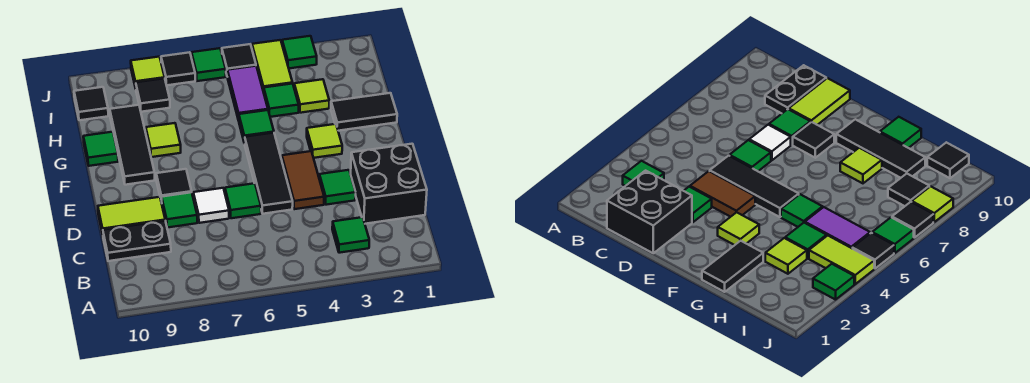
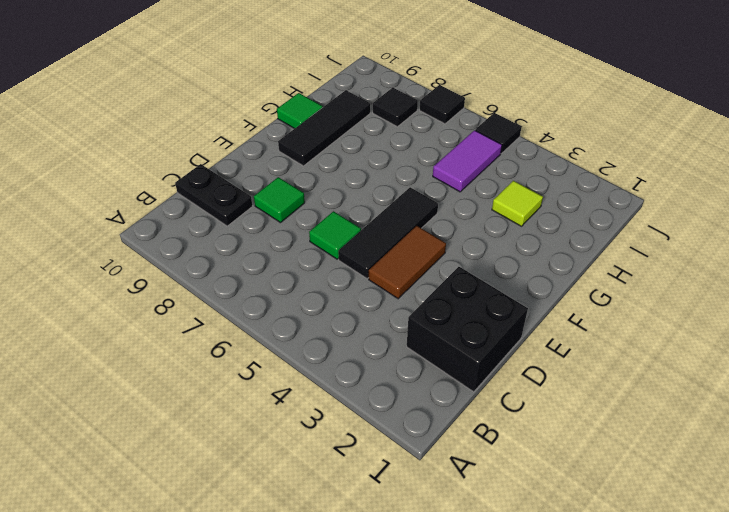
none -> green 1x1 tile [332,217,369,253]
none -> green 1x1 tile [319,170,356,205]
none -> white 1x1 tile [193,188,229,223]

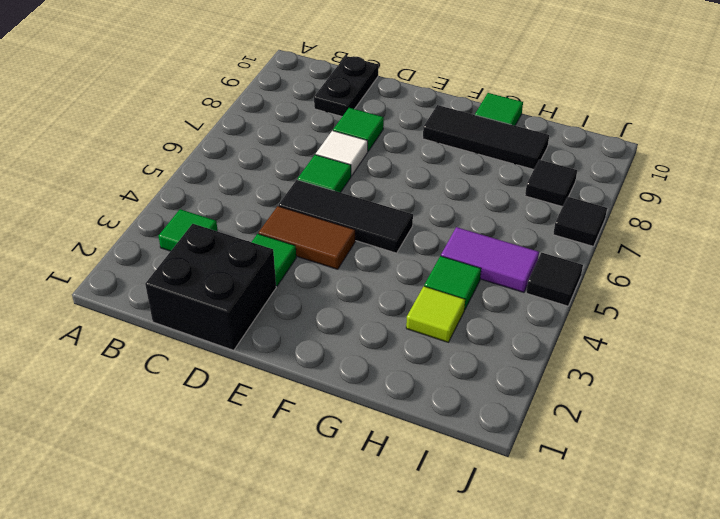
none -> lime 1x2 tile [98,197,165,234]
none -> black 1x1 tile [156,169,192,203]
none -> lime 1x1 tile [307,124,342,158]

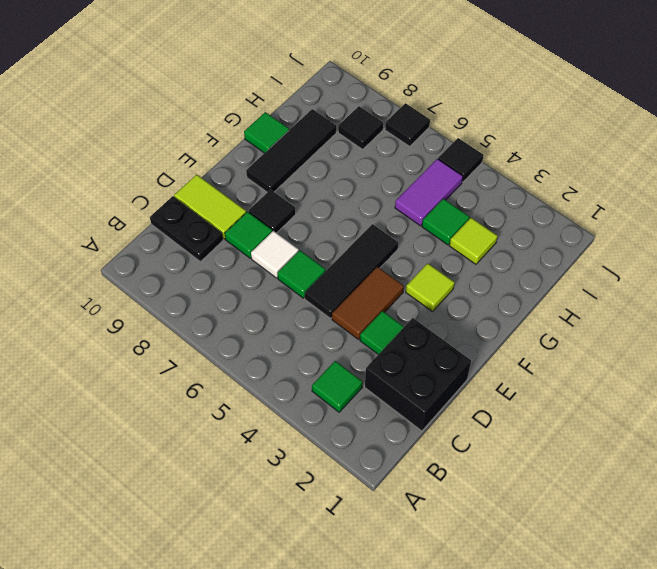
none -> black 1x2 tile [331,93,397,131]
none -> green 1x1 tile [239,110,274,144]
none -> lime 1x1 tile [146,123,181,157]

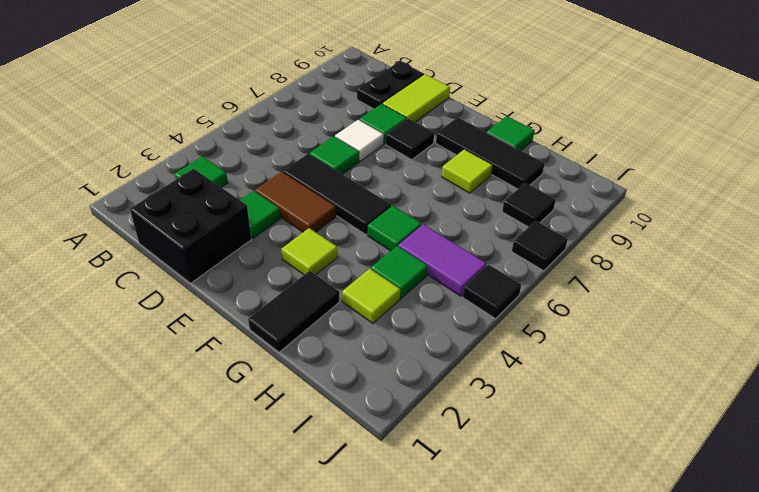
none -> lime 1x2 tile [252,40,293,92]
none -> black 1x1 tile [74,87,108,120]
none -> green 1x1 tile [282,36,317,68]

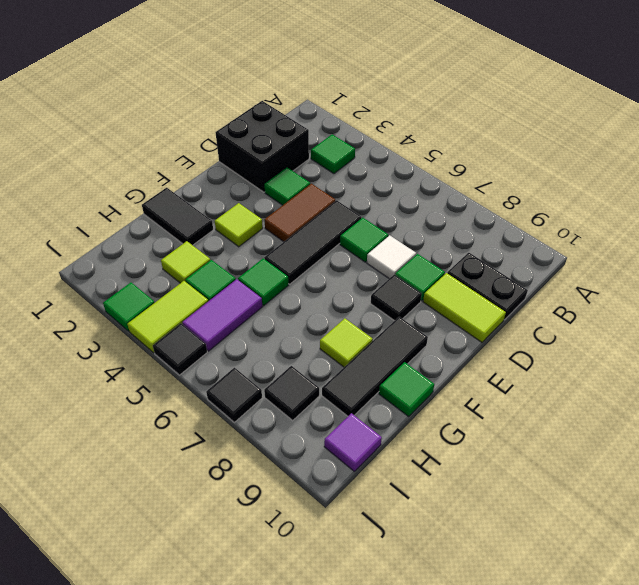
purple 1x1 tile [324,413,382,471] -> black 1x1 tile [74,87,108,120]
none -> green 1x1 tile [192,48,226,81]
none -> lime 1x1 tile [131,57,165,88]

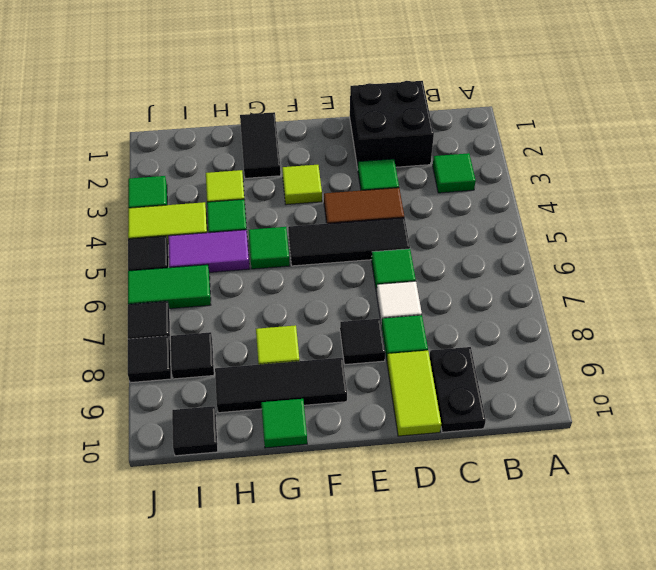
green 1x2 tile [128,265,211,309] -> green 1x1 tile [192,48,226,81]
black 1x1 tile [128,336,171,383] -> lime 1x1 tile [131,57,165,88]

